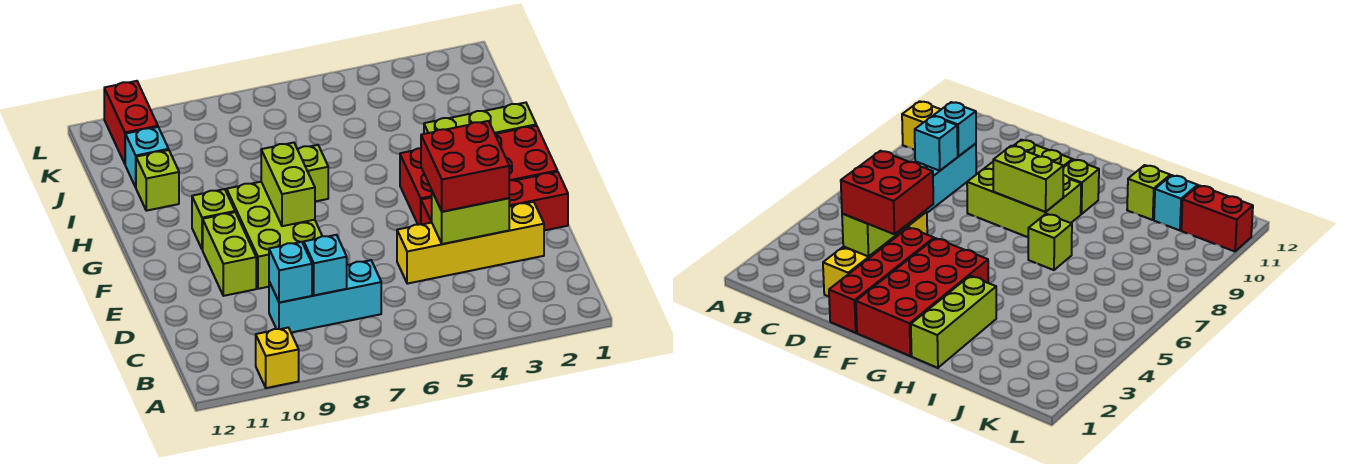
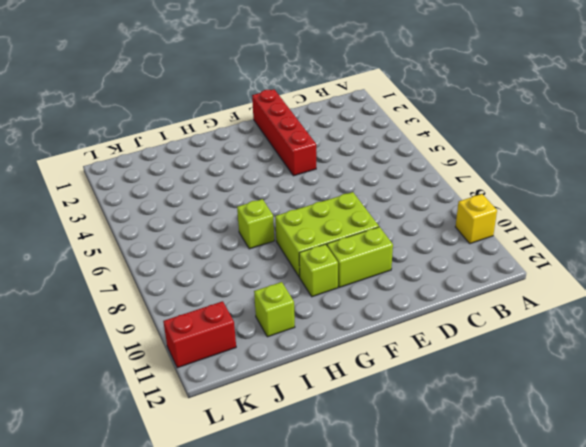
none -> cyan 1x3 brick [269,260,381,333]
none -> yellow 1x4 brick [397,202,544,284]
none -> red 2x4 brick [400,126,557,225]

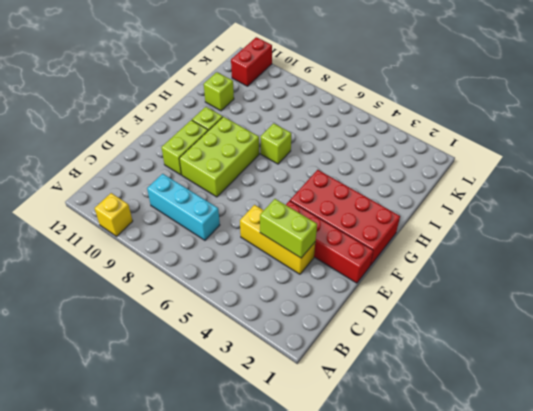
yellow 1x3 brick [240,205,315,274] -> yellow 1x4 brick [397,202,544,284]
none -> lime 1x3 brick [424,103,536,134]
none -> cyan 1x1 brick [125,127,169,187]
none -> cyan 1x1 brick [304,235,347,295]

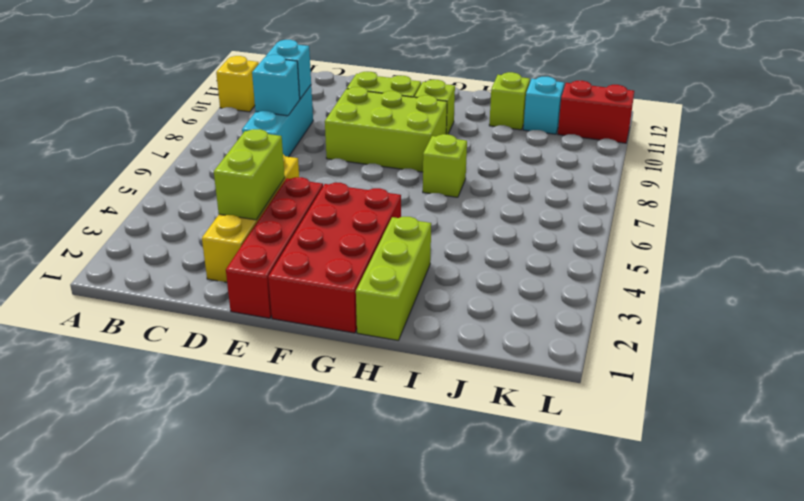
none -> lime 1x2 brick [261,143,315,226]
none -> red 2x2 brick [421,121,509,212]

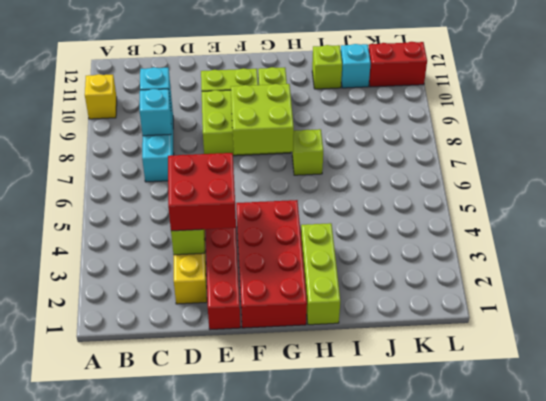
lime 2x2 brick [231,84,294,154] -> lime 1x2 brick [261,143,315,226]

